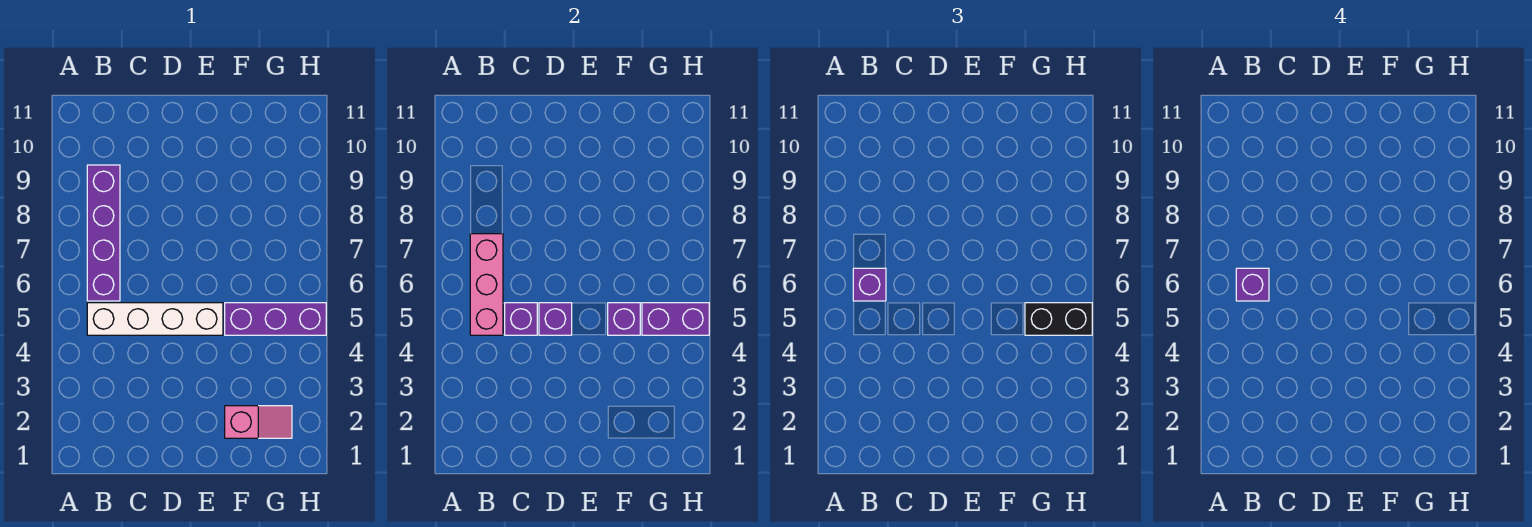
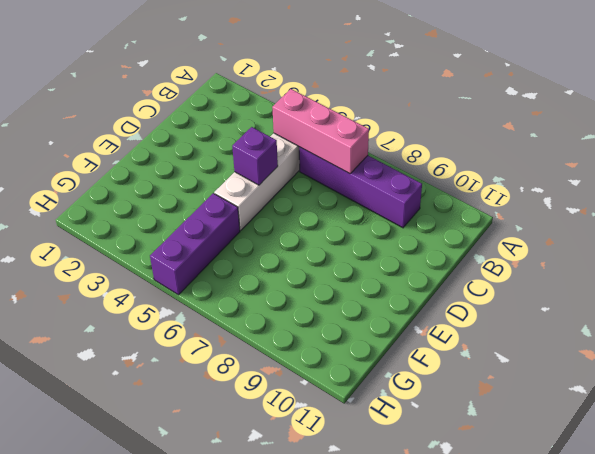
none -> pink 1x2 slope [225,406,292,438]
none -> purple 1x1 brick [505,303,537,335]
none -> purple 1x1 brick [608,303,640,335]

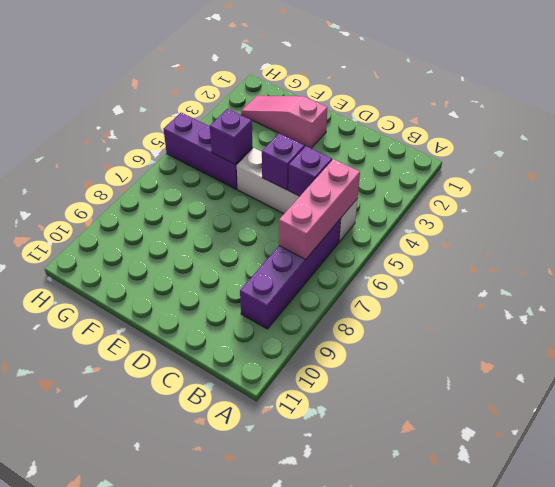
pink 1x3 slope [241,96,327,148] -> pink 1x2 slope [225,406,292,438]
none -> purple 1x2 brick [642,303,709,335]
none -> purple 1x1 brick [853,268,886,301]
none -> black 1x2 brick [1025,303,1092,335]

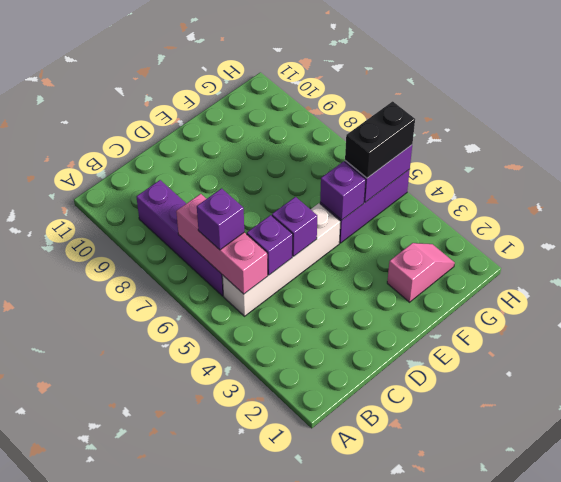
none -> purple 1x1 brick [1236,268,1269,301]

